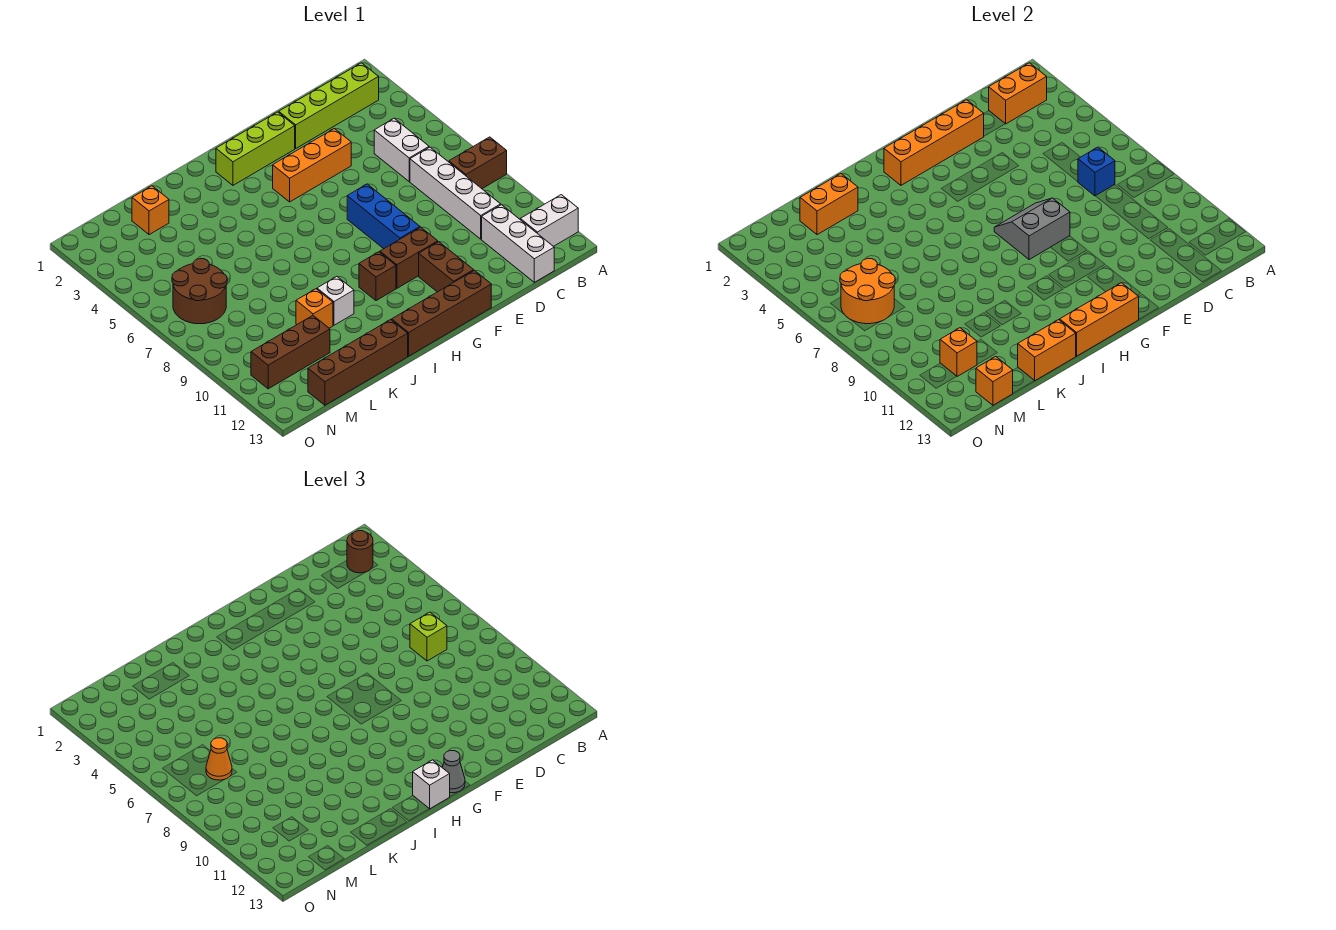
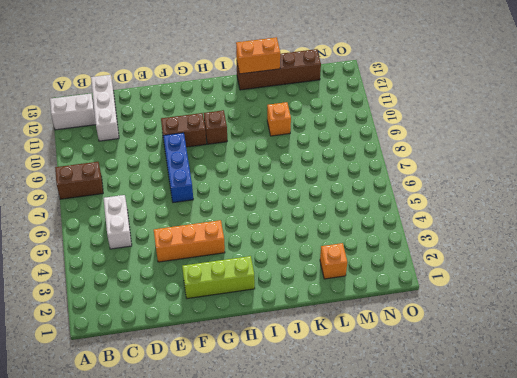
none -> lime 1x4 brick [279,63,379,148]
none -> white 1x4 brick [410,147,501,239]
none -> brown 1x2 brick [419,242,474,292]
none -> brown 1x4 brick [392,270,491,356]

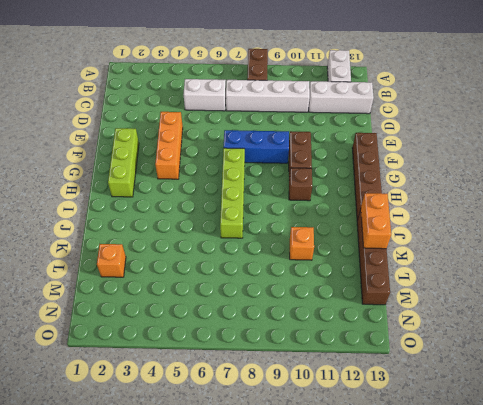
lime 1x4 brick [220,148,245,238] -> lime 1x4 brick moved to [279,63,379,148]
none -> brown 1x2 brick [419,242,474,292]
none -> white 1x1 brick [317,277,354,325]
none -> brown 1x3 brick [251,316,330,389]
none -> brown 2x2 round brick [172,258,227,324]

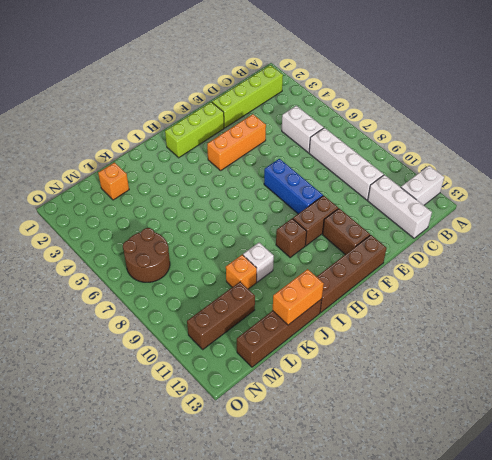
none -> brown 1x2 brick [449,137,507,189]
none -> orange 1x2 brick [989,63,1047,124]
none -> blue 1x1 brick [1078,147,1115,196]
none -> orange 1x4 brick [884,100,984,185]

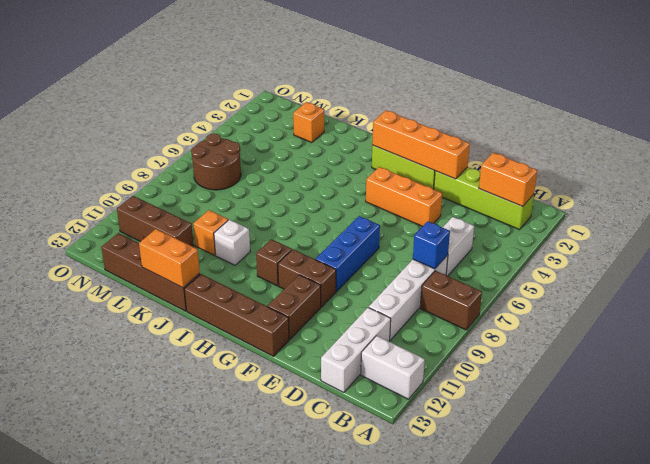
none -> grey 2x2 slope [994,198,1070,260]
none -> orange 1x3 brick [1060,283,1139,356]
none -> orange 1x2 brick [800,174,858,235]
none -> orange 2x2 round brick [840,258,895,324]

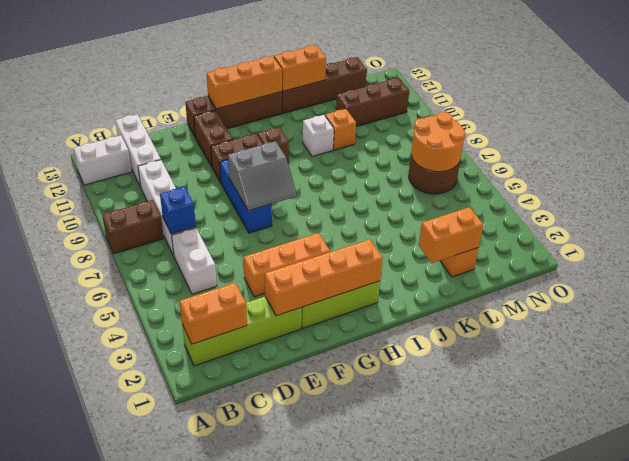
none -> orange 1x1 brick [940,328,977,377]
none -> orange 1x1 brick [976,357,1013,405]
none -> brown 1x1 round brick [347,531,373,573]
none -> lime 1x1 brick [410,612,447,661]

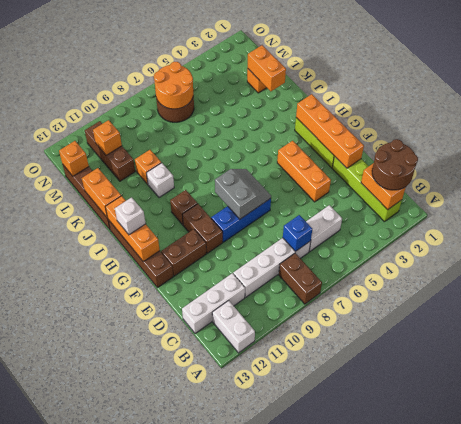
brown 2x2 round brick [372,139,418,190] -> brown 1x1 round brick [347,531,373,573]
none -> lime 1x1 brick [410,612,447,661]
none -> grey 1x1 cone [442,751,465,793]
none -> orange 1x1 cone [206,738,232,780]

